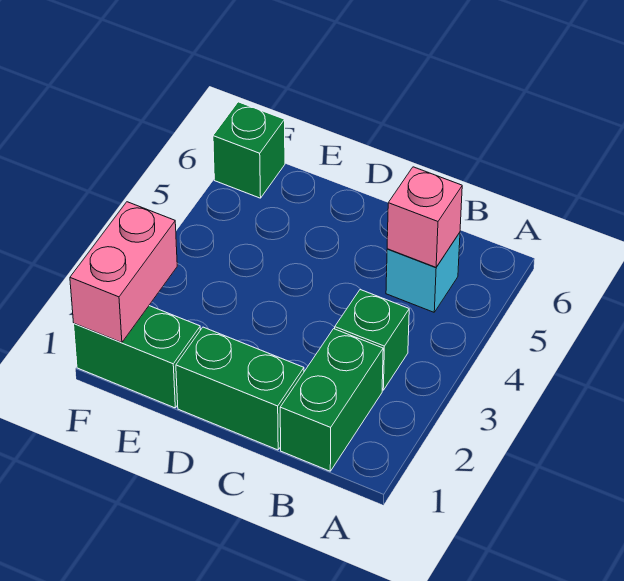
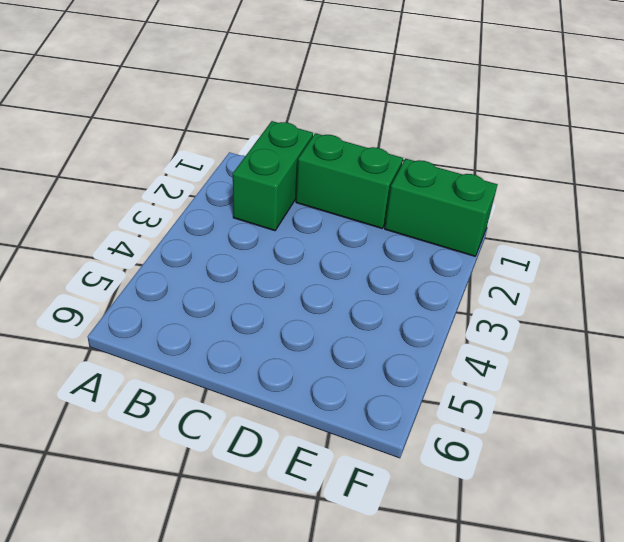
none -> green 1x1 brick [335,290,409,390]
none -> cyan 1x1 brick [386,233,460,312]

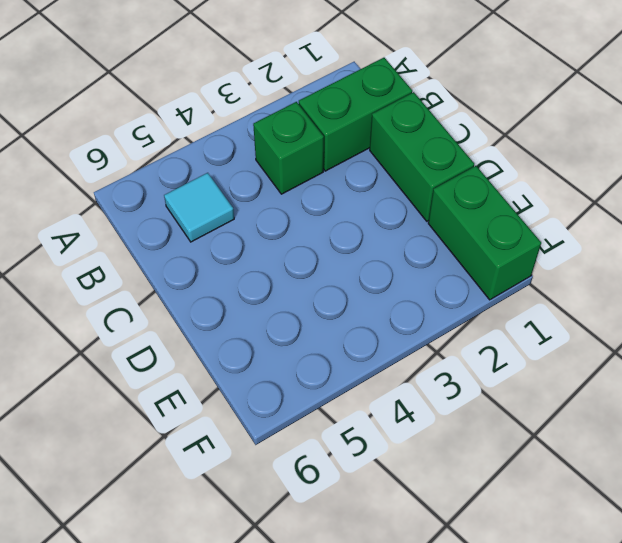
cyan 1x1 tile [164,173,234,242] -> cyan 1x1 brick [386,233,460,312]
none -> green 1x1 brick [213,102,285,198]
none -> pink 1x1 brick [387,167,462,267]

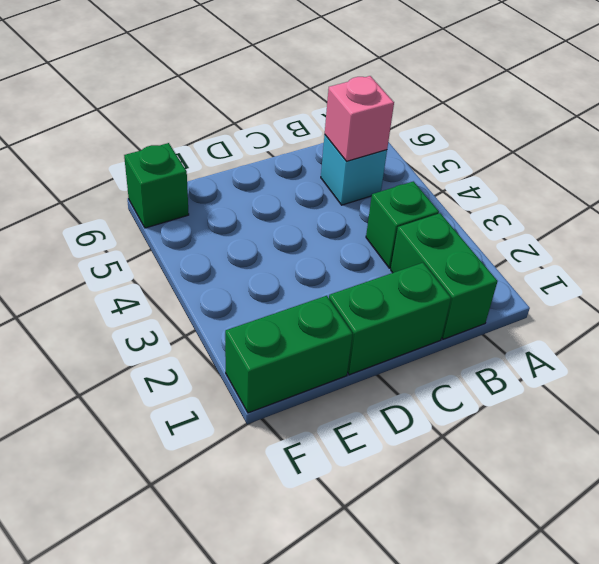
none -> pink 1x2 brick [70,202,177,343]

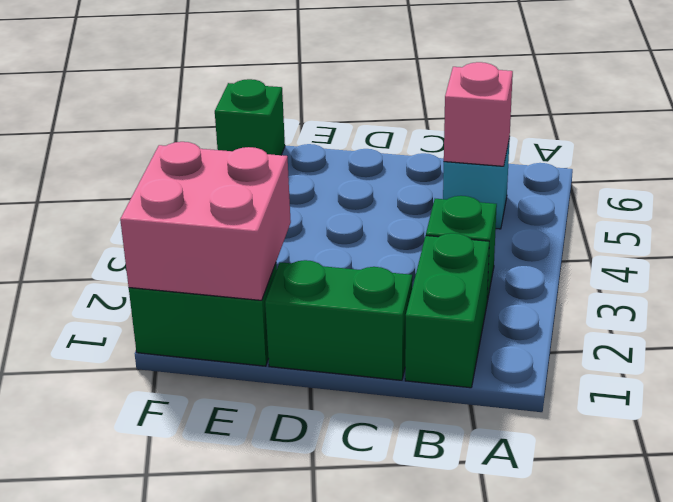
pink 2x2 brick [120,142,291,300] -> pink 1x2 brick [70,202,177,343]

